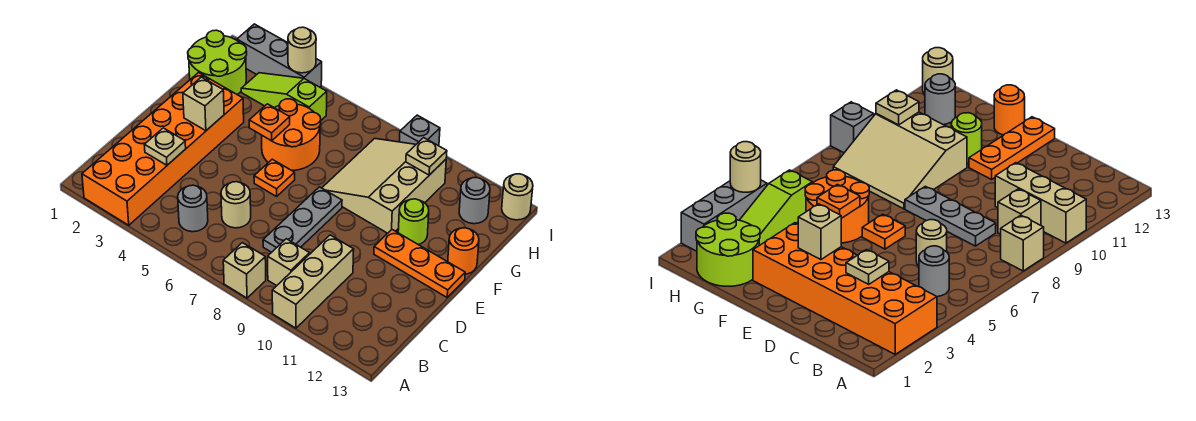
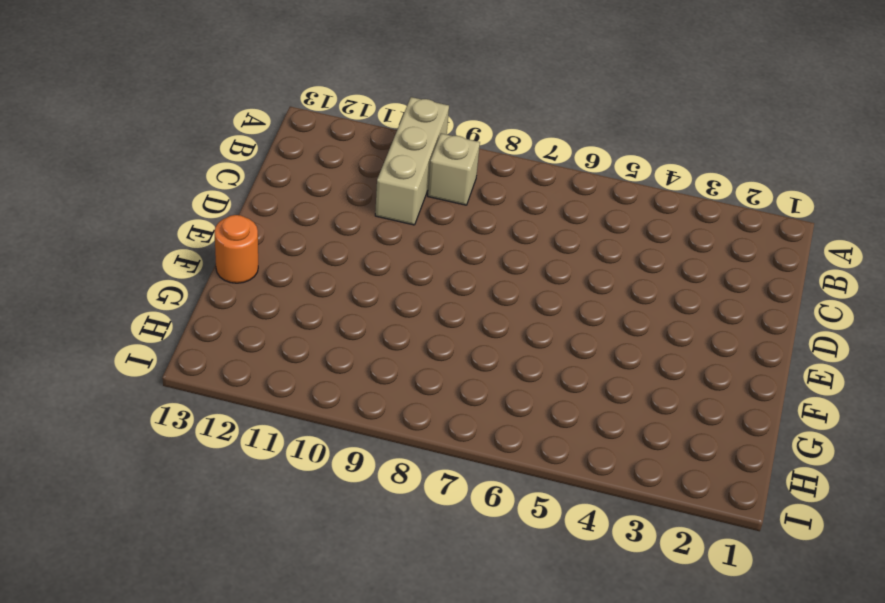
none -> orange 2x6 brick [82,73,244,225]
none -> tan 1x1 brick [223,243,266,298]
none -> grey 1x1 round brick [178,185,208,232]

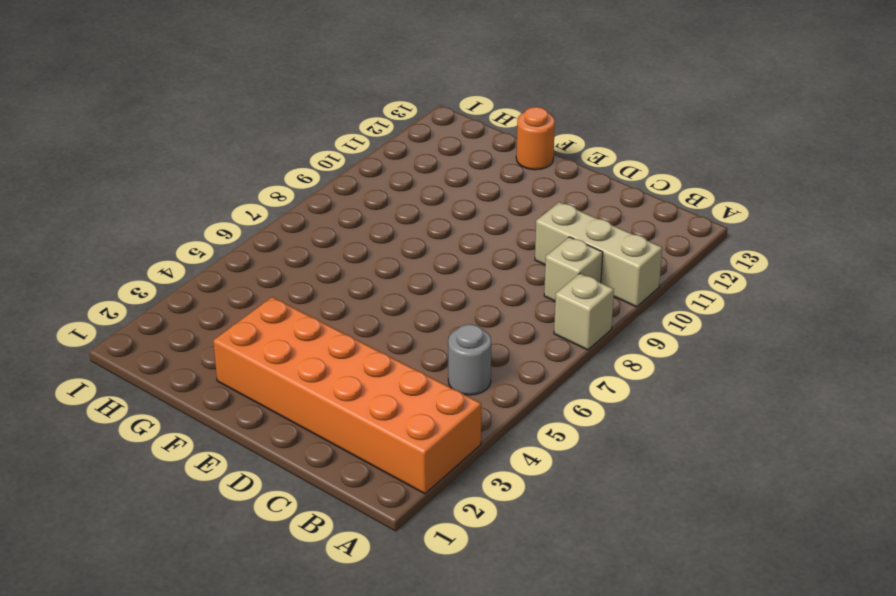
none -> tan 1x1 round brick [221,182,251,228]
none -> grey 1x3 plate [263,187,342,252]
none -> orange 1x1 plate [254,159,295,197]

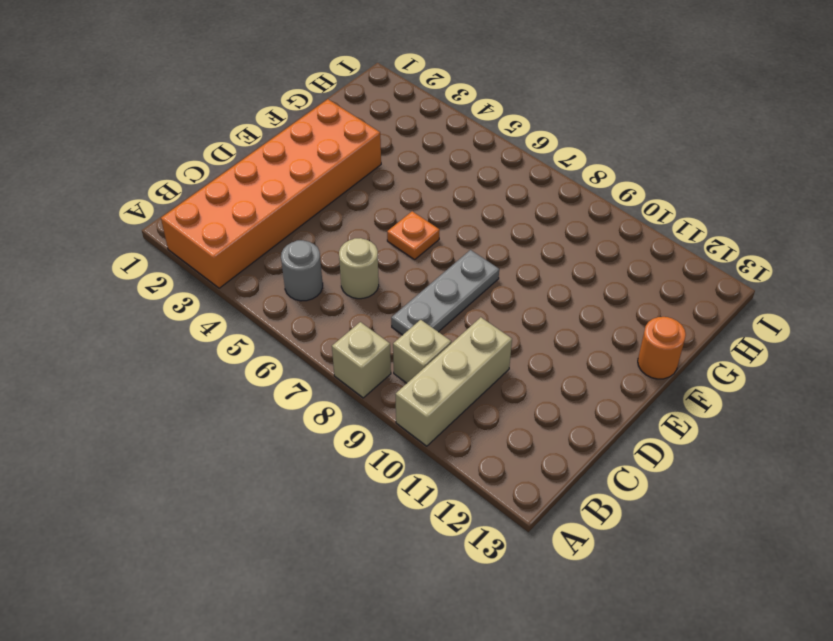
none -> orange 1x3 plate [374,230,465,297]
none -> orange 2x2 round brick [262,99,321,170]
none -> tan 3x3 slope [322,139,446,233]

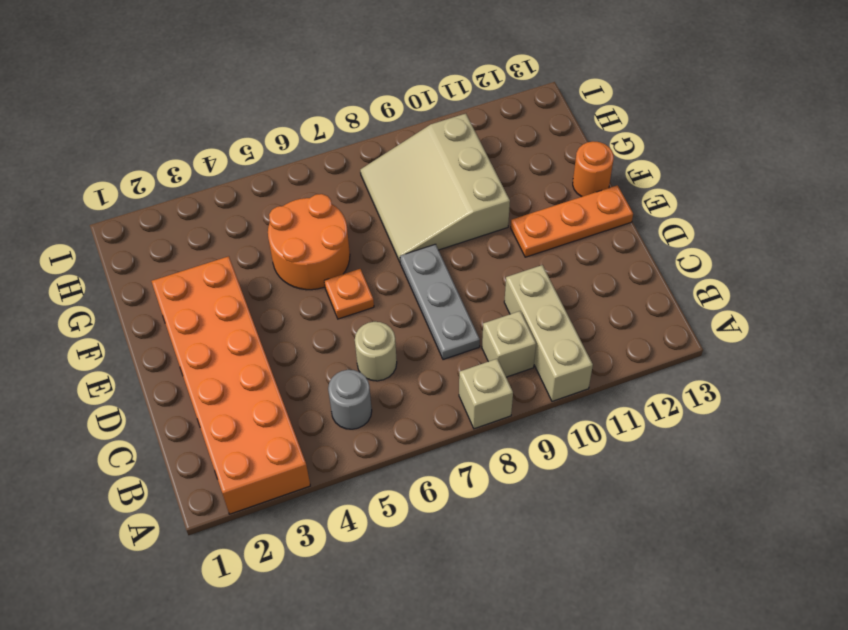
none -> lime 1x1 round brick [398,199,429,245]
none -> lime 2x2 round brick [188,30,247,94]
none -> lime 1x3 slope [241,73,327,120]

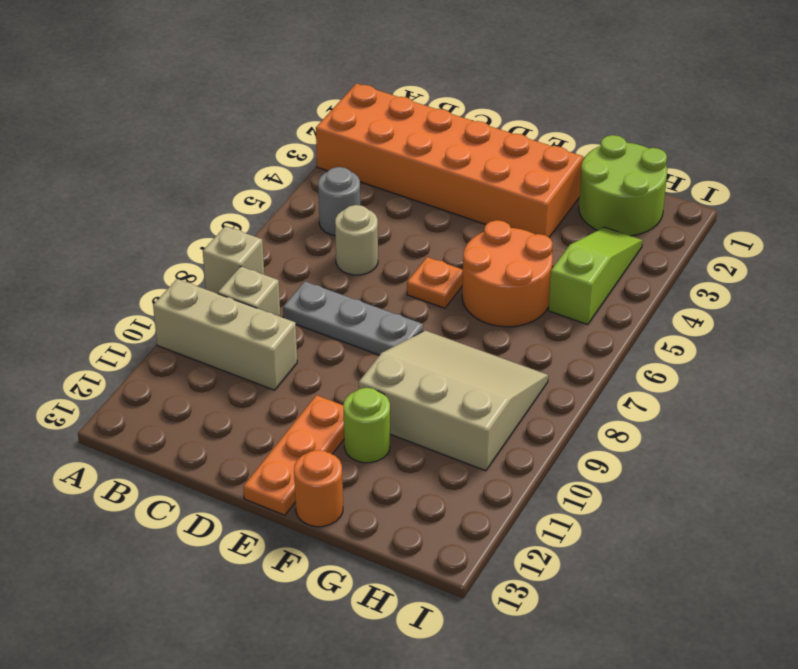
none -> grey 1x1 round brick [459,177,490,224]
none -> grey 1x3 brick [237,24,322,87]
none -> grey 1x1 brick [399,115,440,146]

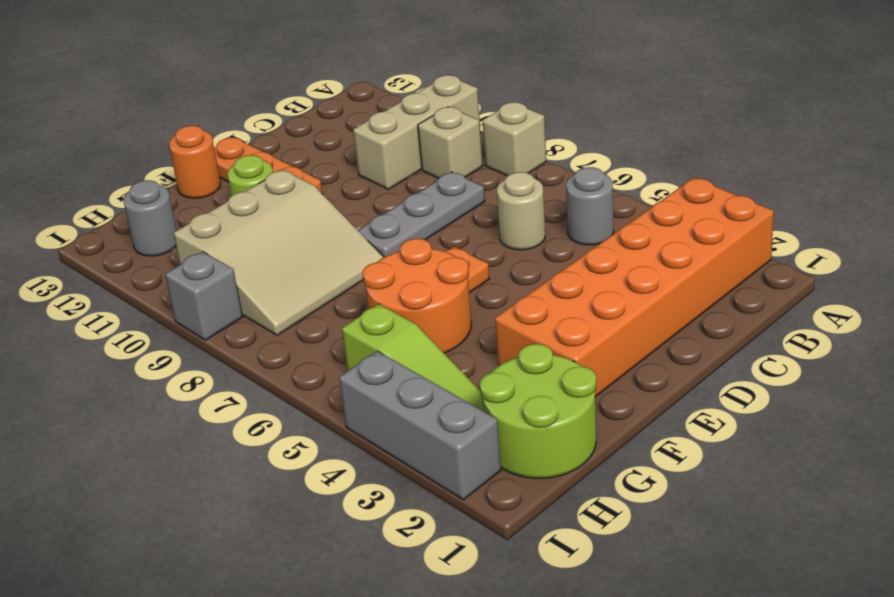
none -> tan 1x1 round brick [502,174,533,220]
none -> tan 1x1 plate [145,128,186,165]
none -> tan 1x1 brick [183,77,224,131]

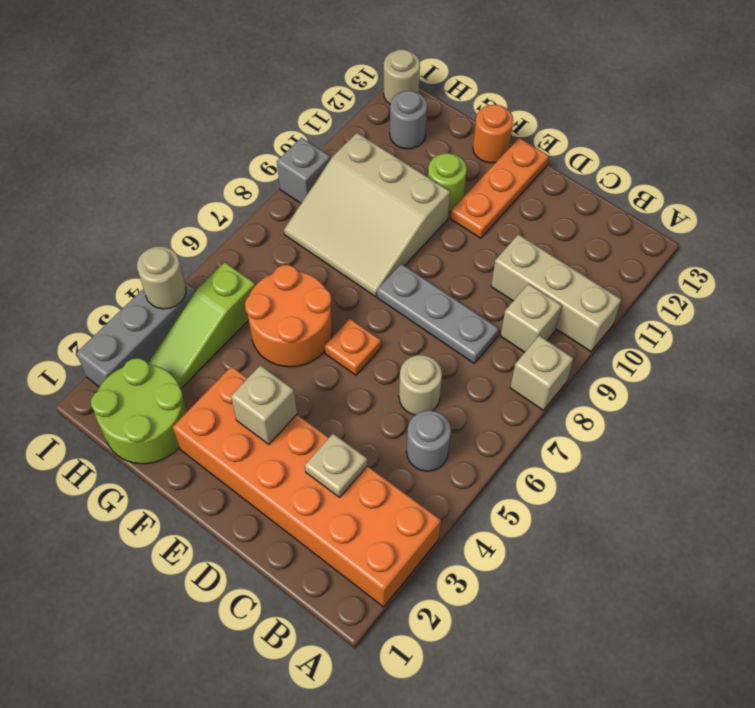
none -> orange 1x1 plate [249,104,290,141]
none -> tan 1x1 plate [406,138,447,175]

